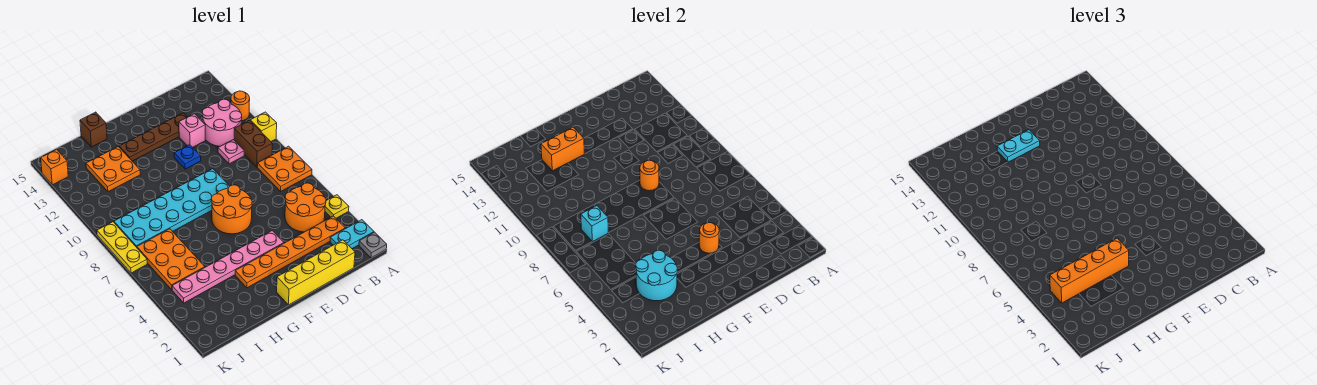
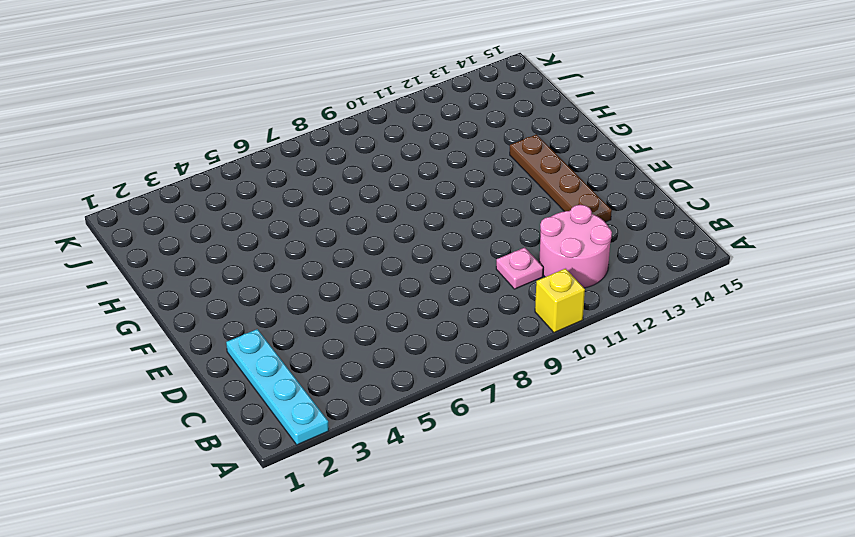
cyan 1x4 plate [226,329,329,445] -> cyan 1x2 plate [330,220,374,249]
none -> grey 1x1 plate [359,232,387,258]
none -> yellow 1x1 plate [325,195,349,218]
none -> orange 2x2 plate [257,146,312,191]
none -> orange 1x1 round brick [231,91,250,121]

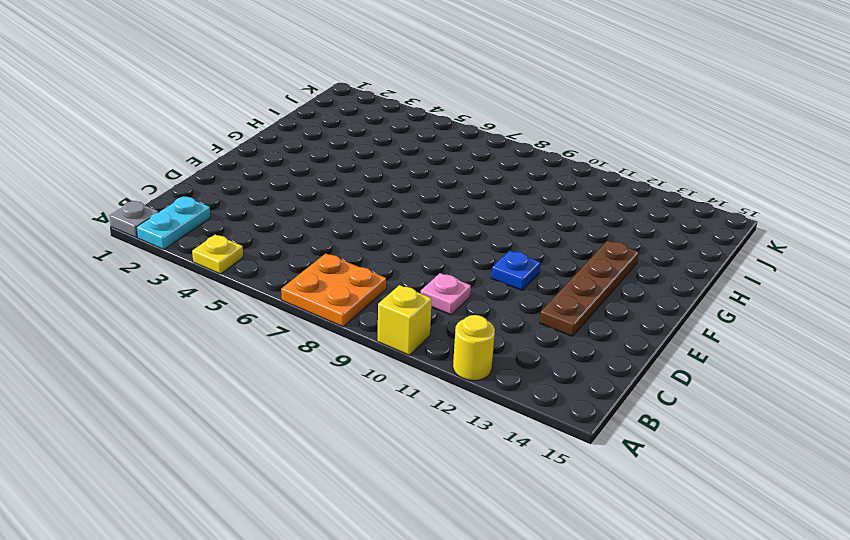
yellow 1x1 round brick [453,315,495,380] -> orange 1x1 round brick [231,91,250,121]
none -> orange 1x6 plate [235,216,345,288]
none -> orange 2x2 round brick [285,183,326,232]
none -> brown 1x2 brick [234,120,273,167]
none -> pink 2x2 round brick [202,99,242,146]

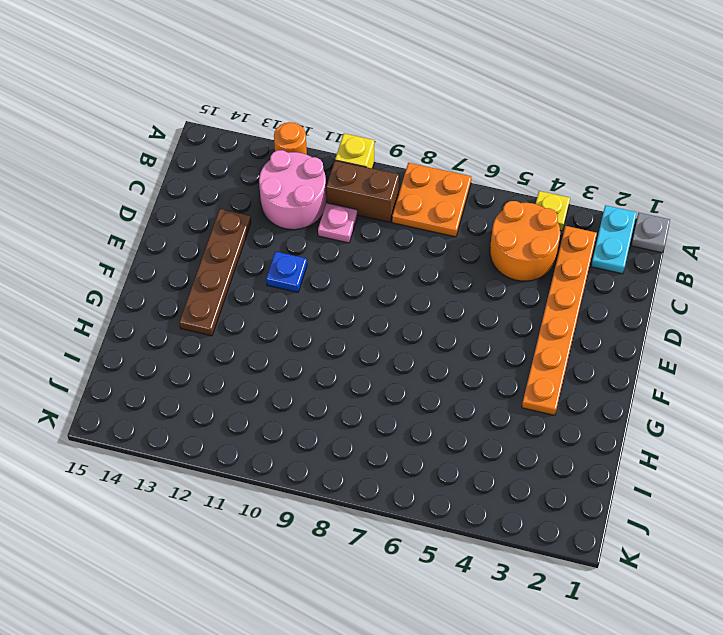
none -> yellow 1x4 brick [277,240,355,305]
none -> pink 1x1 brick [179,114,205,147]
none -> pink 1x6 plate [172,231,284,303]
none -> orange 2x2 round brick [211,185,252,234]

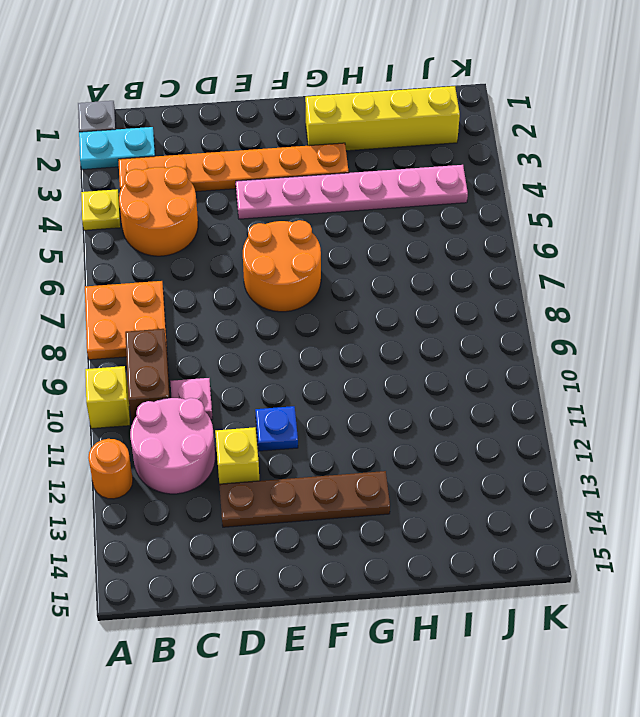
yellow 1x1 brick [215,427,259,484] -> pink 1x1 brick [179,114,205,147]
yellow 1x4 brick [305,86,460,151] -> yellow 1x4 brick moved to [277,240,355,305]
none -> cyan 2x6 plate [114,169,230,247]
none -> orange 2x2 plate [86,147,140,192]
none -> brown 1x1 brick [80,112,107,147]
none -> orange 2x3 plate [137,229,205,290]

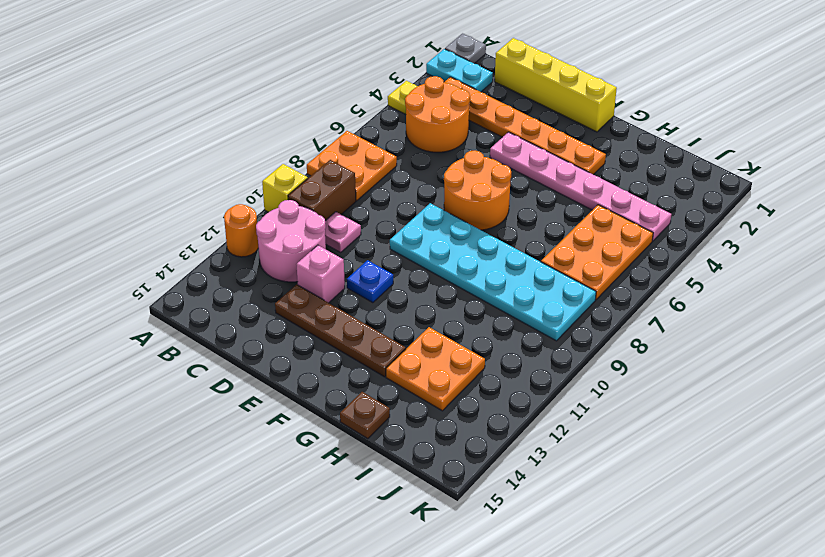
brown 1x1 plate [340,392,390,439] -> brown 1x1 brick [80,112,107,147]
none -> yellow 1x3 plate [97,222,147,273]
none -> orange 1x1 brick [41,149,68,185]
none -> orange 1x1 round brick [699,223,719,253]
none -> orange 1x1 round brick [640,160,659,191]

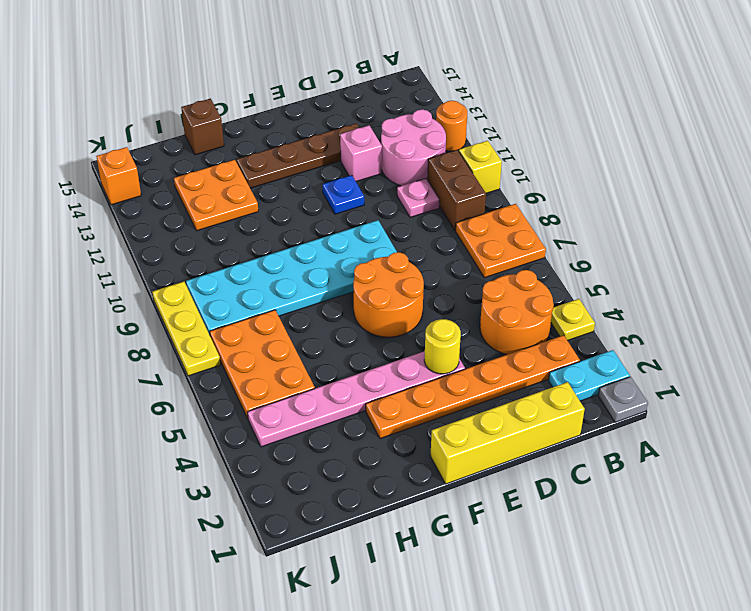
yellow 1x1 round brick [424,319,461,374] -> orange 1x1 round brick [699,223,719,253]
none -> orange 1x1 round brick [640,160,659,191]
none -> orange 1x2 brick [541,127,584,171]
none -> cyan 2x2 round brick [636,250,678,301]
none -> cyan 1x1 brick [581,206,608,242]

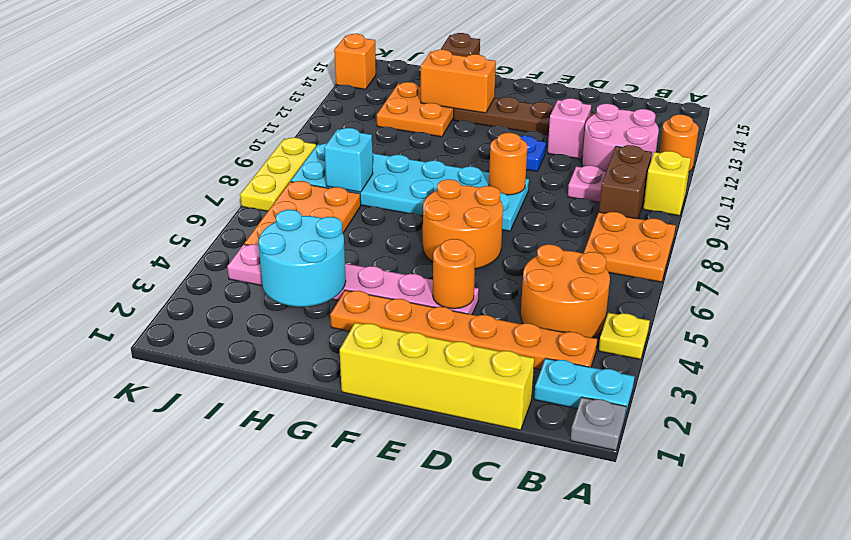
none -> cyan 1x2 plate [997,130,1040,162]
none -> orange 1x4 brick [1050,238,1129,303]

